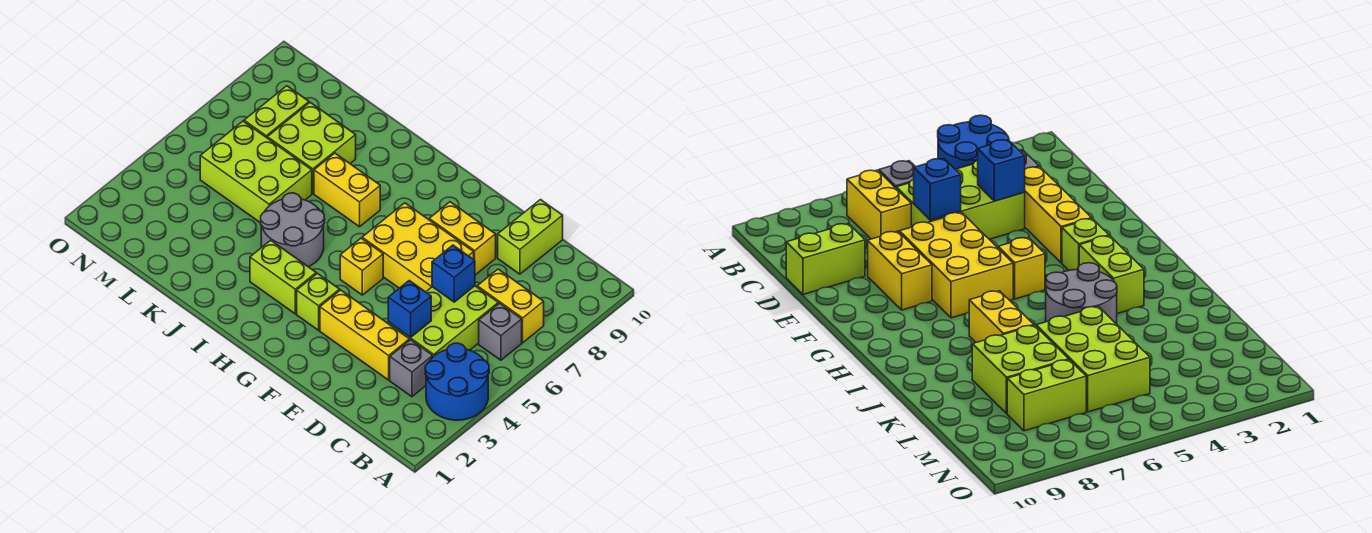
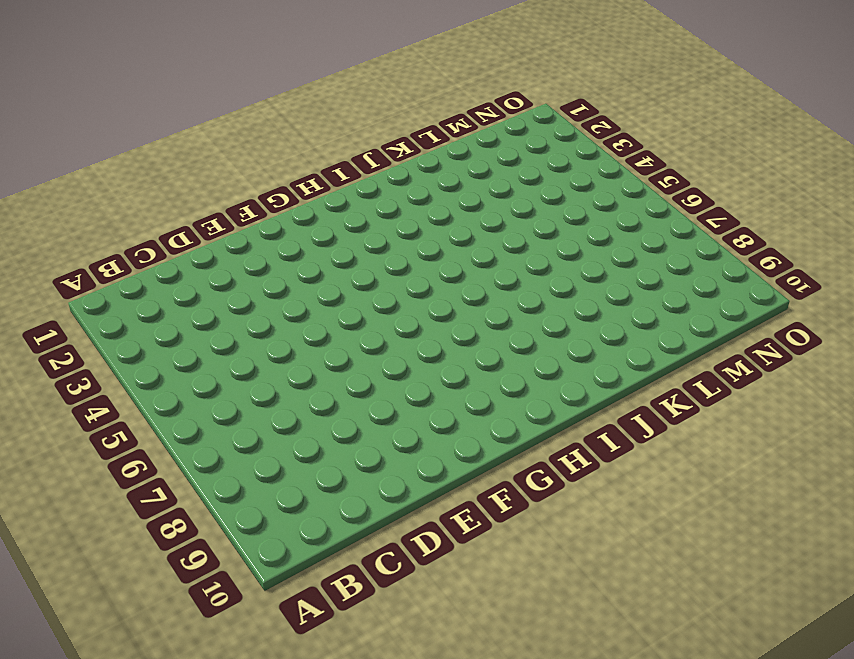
none -> blue 2x2 round brick [425,343,489,420]
none -> grey 1x1 brick [479,303,522,360]
none -> yellow 1x2 brick [477,269,544,343]

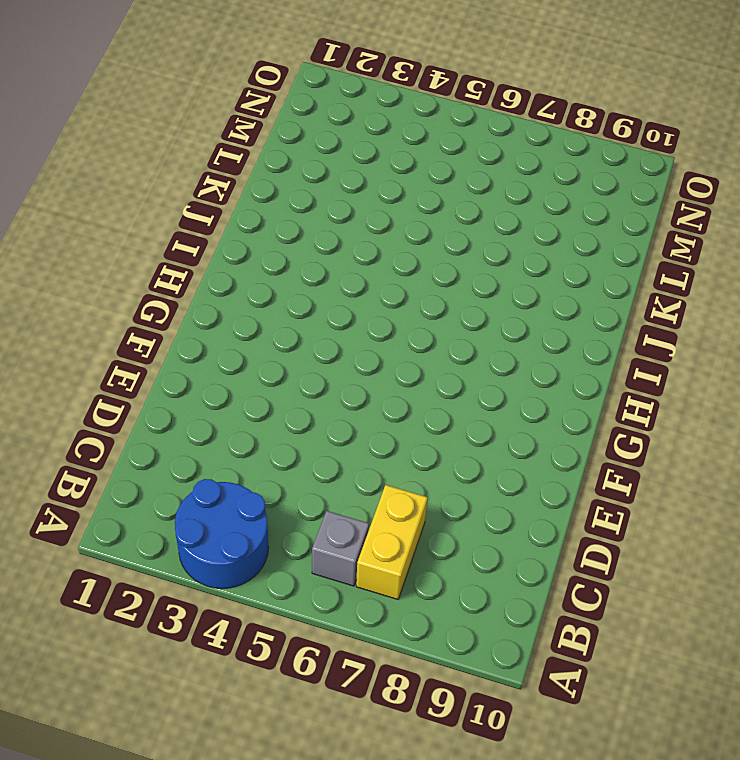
none -> grey 1x1 brick [390,340,433,397]
none -> lime 2x3 brick [388,286,498,357]
none -> yellow 1x3 brick [320,290,410,380]

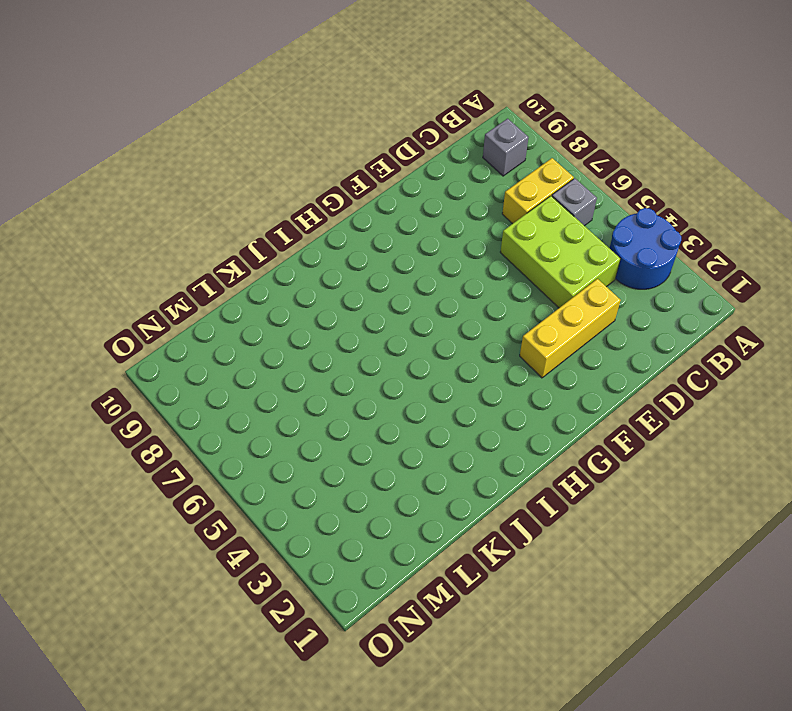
grey 1x1 brick [483,119,529,176] -> grey 1x1 brick moved to [390,340,433,397]
none -> lime 1x2 brick [498,200,563,274]
none -> yellow 2x3 brick [362,203,474,292]
none -> yellow 1x2 brick [429,202,496,275]

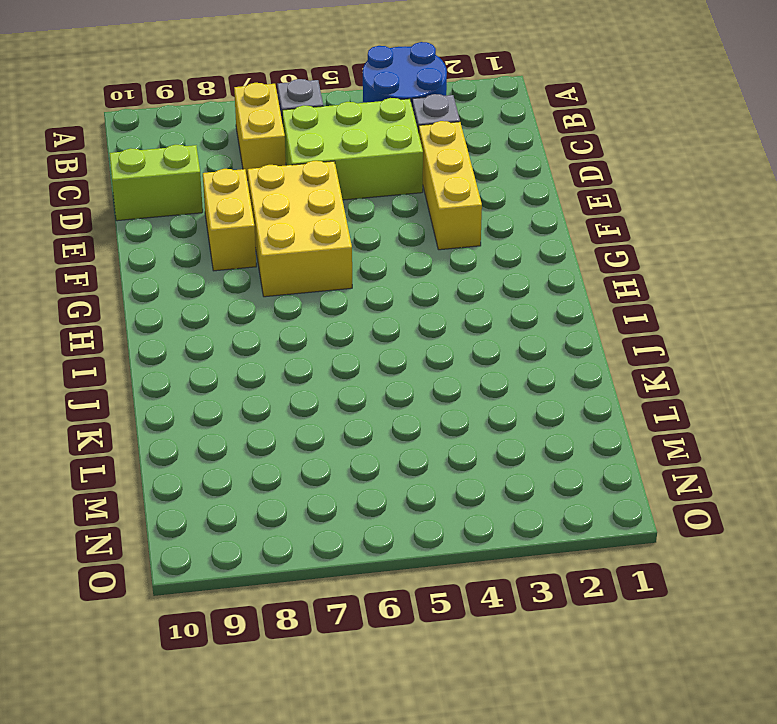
none -> lime 1x1 brick [297,273,340,330]
none -> yellow 1x1 brick [340,238,383,295]
none -> lime 1x2 brick [250,240,316,314]

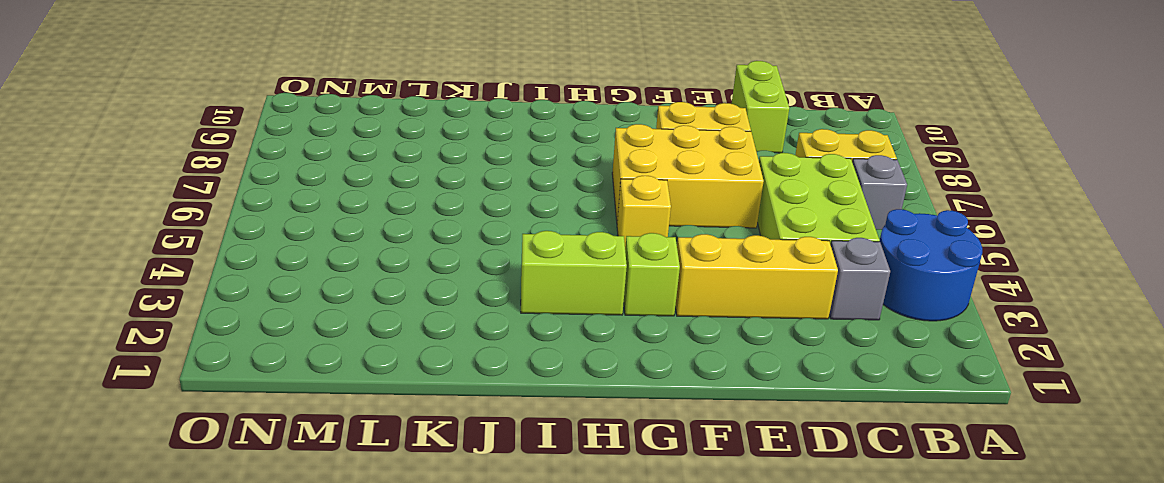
none -> grey 2x2 round brick [261,193,325,267]
none -> yellow 1x2 brick [314,153,380,227]
none -> lime 2x3 brick [200,121,312,223]

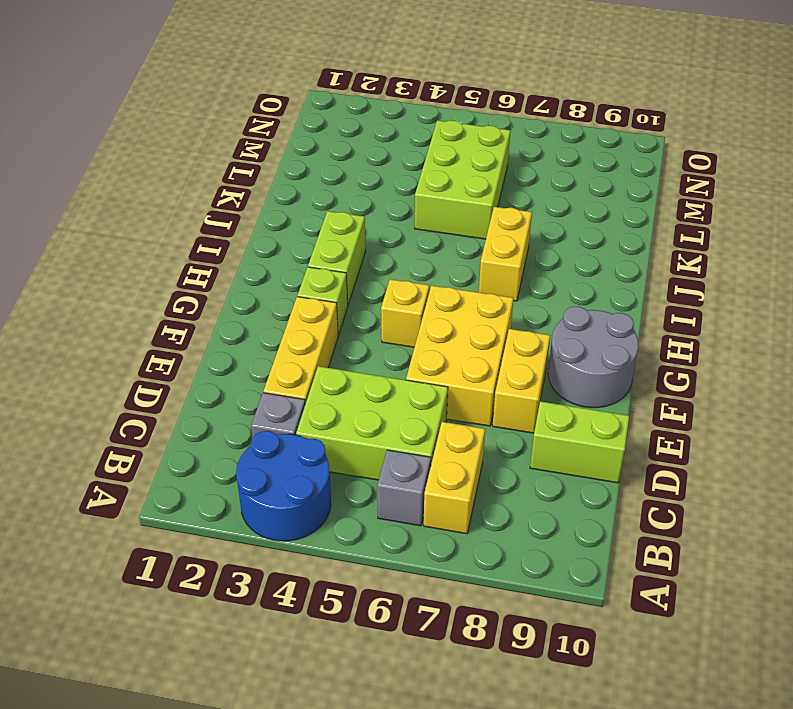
grey 2x2 round brick [548,306,638,408] -> grey 2x2 round brick moved to [261,193,325,267]
none -> lime 2x2 brick [267,102,356,193]
none -> lime 1x2 brick [244,86,309,138]
none -> blue 1x1 brick [388,281,431,337]

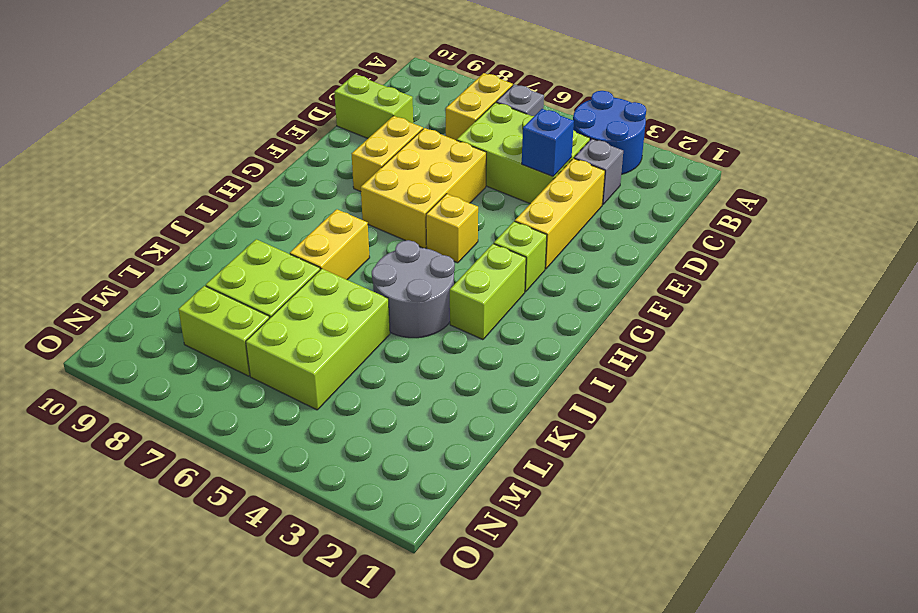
none -> blue 1x1 brick [432,245,475,302]

